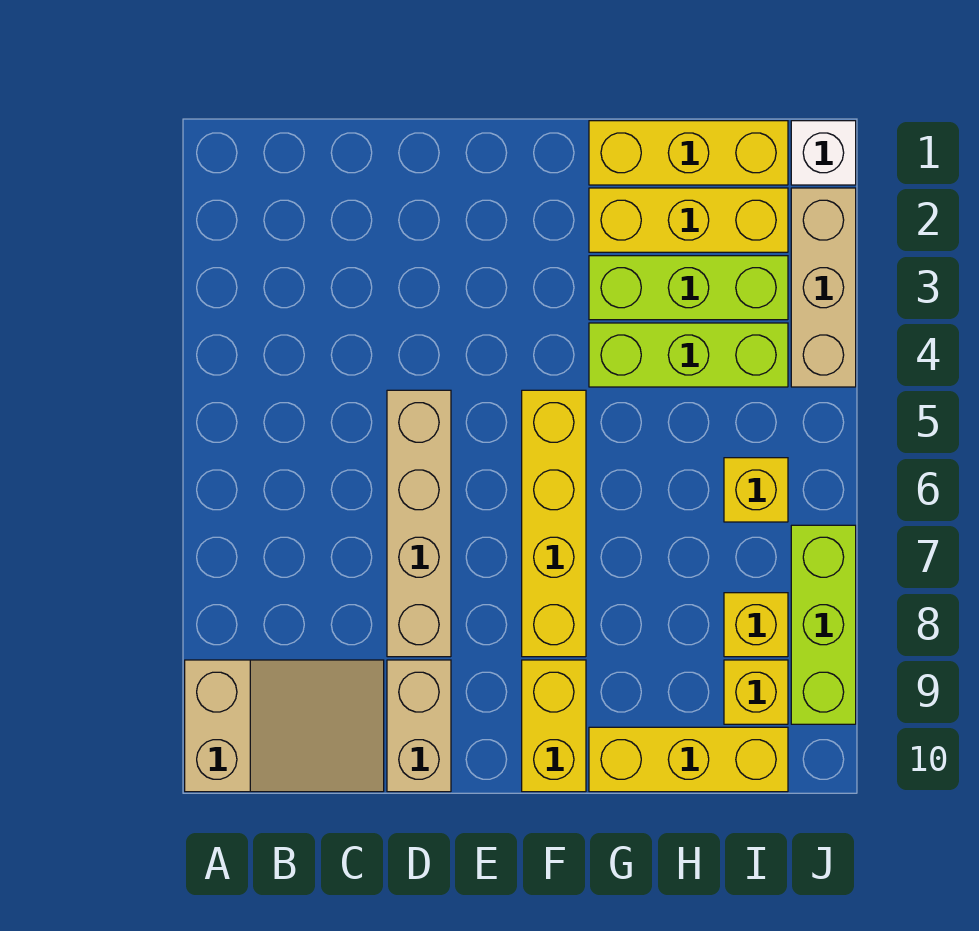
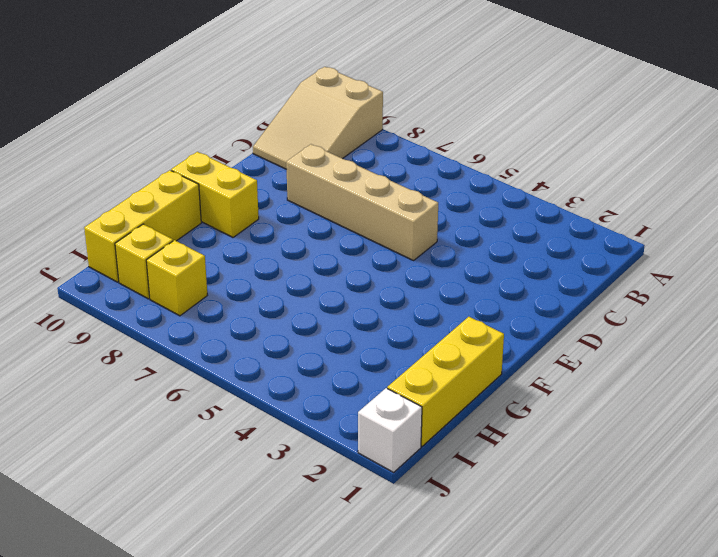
none -> tan 1x2 brick [387,660,451,792]
none -> yellow 1x4 brick [522,390,586,657]
none -> yellow 1x3 brick [589,188,788,252]

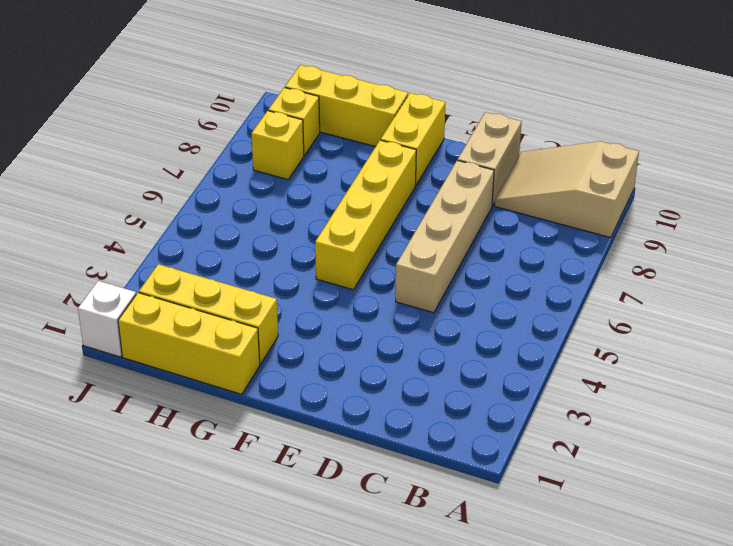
none -> lime 1x3 brick [589,256,788,320]
none -> lime 1x3 brick [589,323,788,387]
none -> yellow 1x1 brick [724,458,788,522]

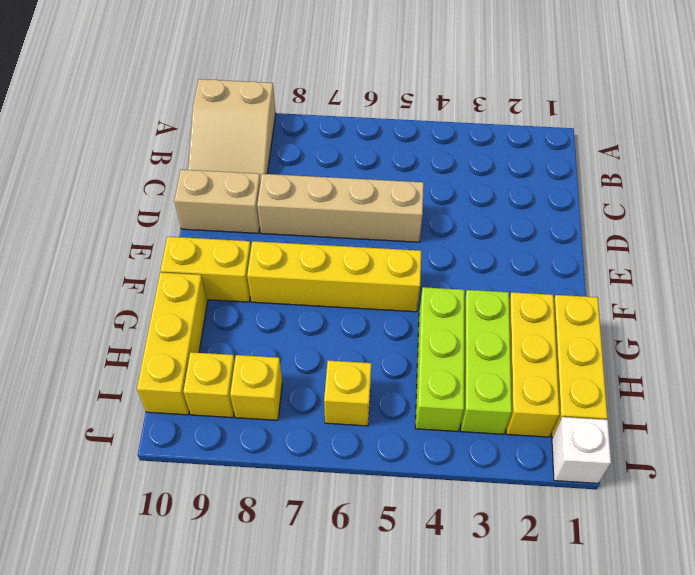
none -> tan 1x3 brick [791,188,856,387]
none -> lime 1x3 brick [791,525,856,724]

